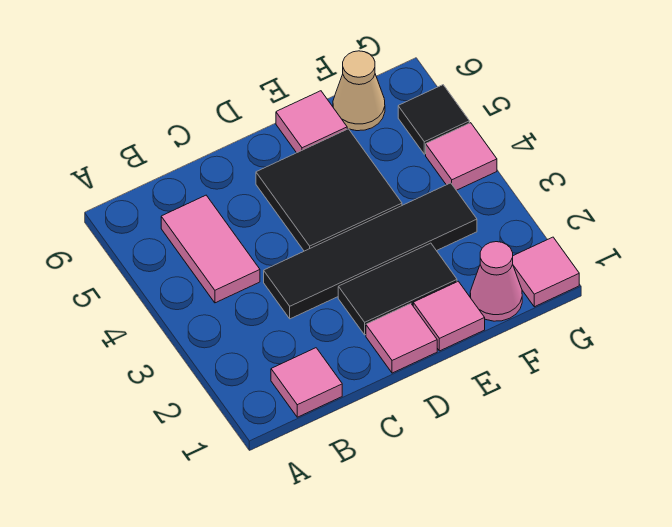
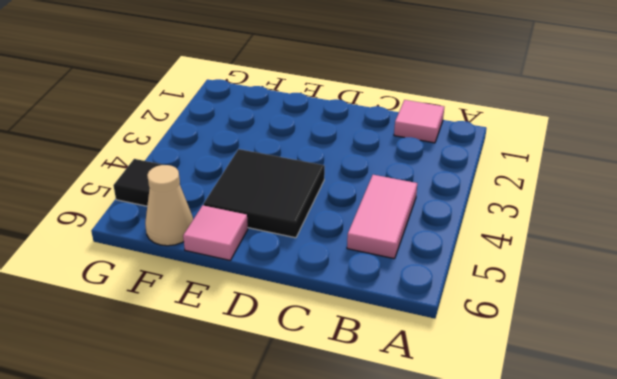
none -> black 1x4 tile [264,183,477,319]
none -> pink 1x1 tile [366,304,437,373]
none -> black 1x2 tile [338,243,457,335]

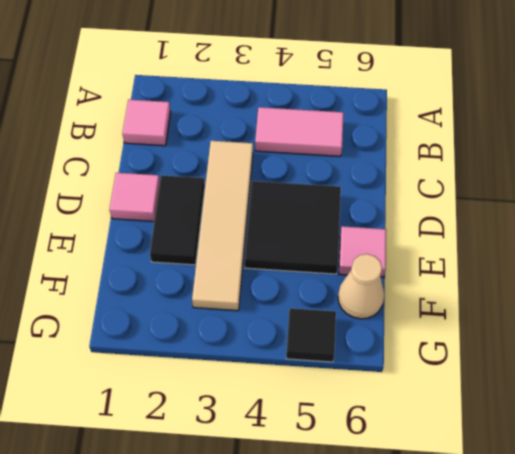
tan 1x4 tile [192,141,253,311] -> black 1x4 tile [264,183,477,319]
none -> pink 1x1 tile [413,281,485,351]
none -> pink 1x1 cone [470,242,522,321]
none -> pink 1x1 tile [513,237,579,307]

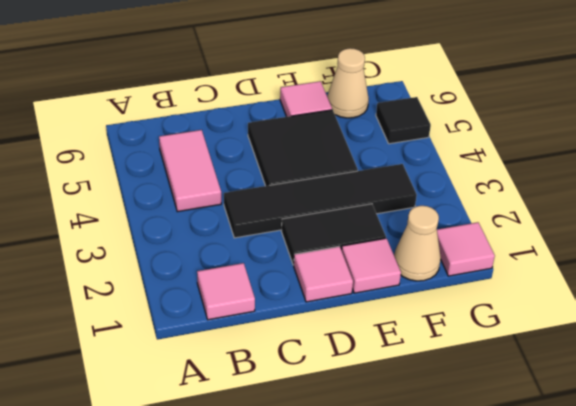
tan 1x1 cone [394,206,441,281] -> pink 1x1 cone [470,242,522,321]
none -> pink 1x1 tile [426,123,497,190]

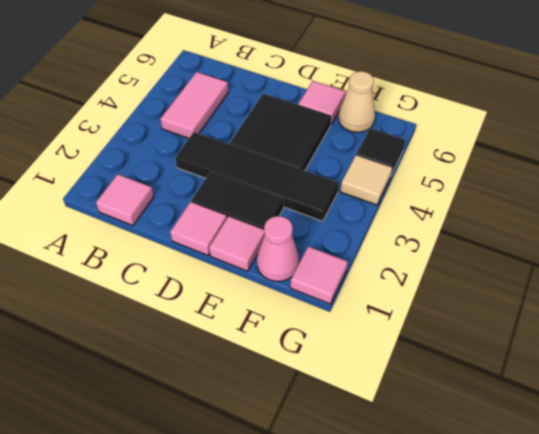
tan 1x1 tile [340,155,392,205] -> pink 1x1 tile [426,123,497,190]

